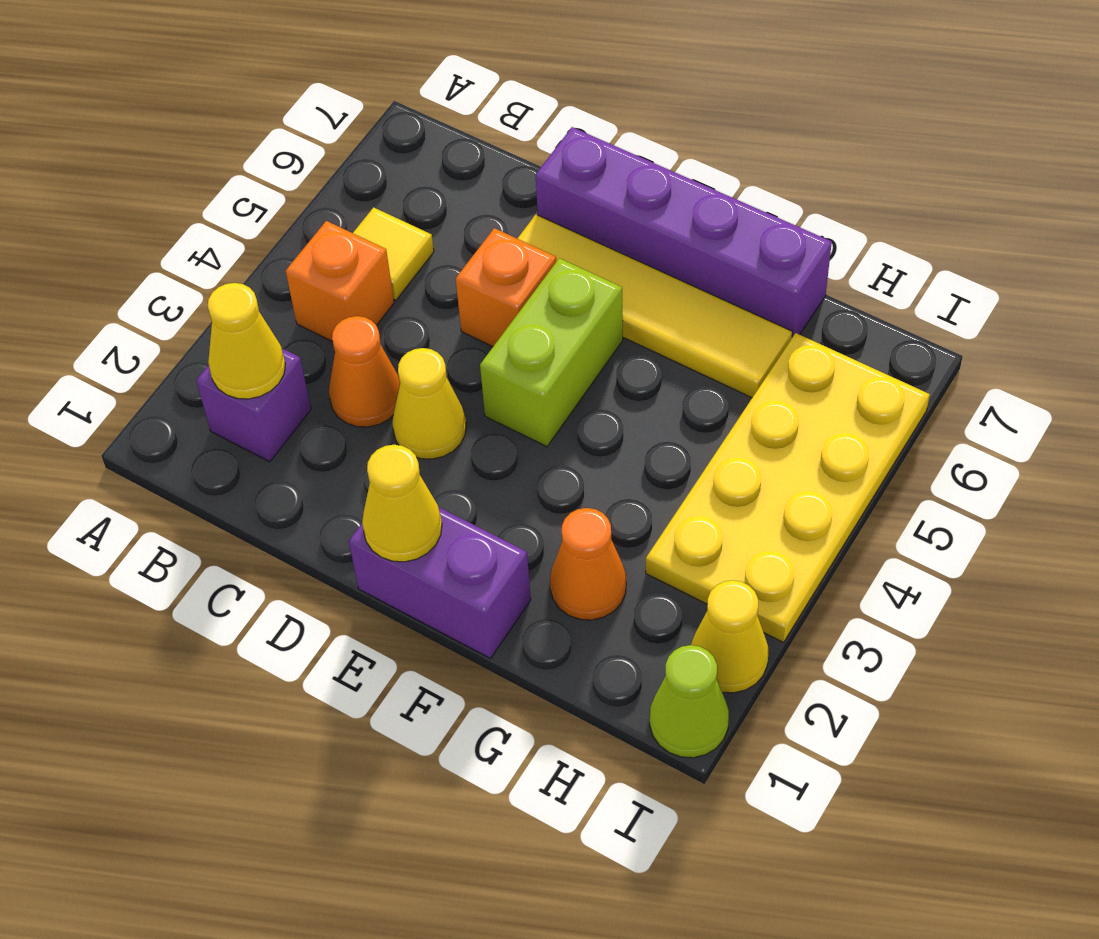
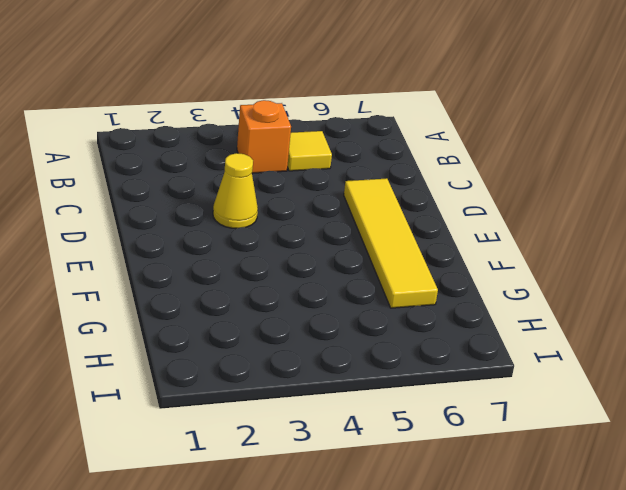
none -> purple 1x1 brick [196,349,311,462]
none -> orange 1x1 cone [329,316,400,427]
none -> orange 1x1 brick [456,228,556,347]

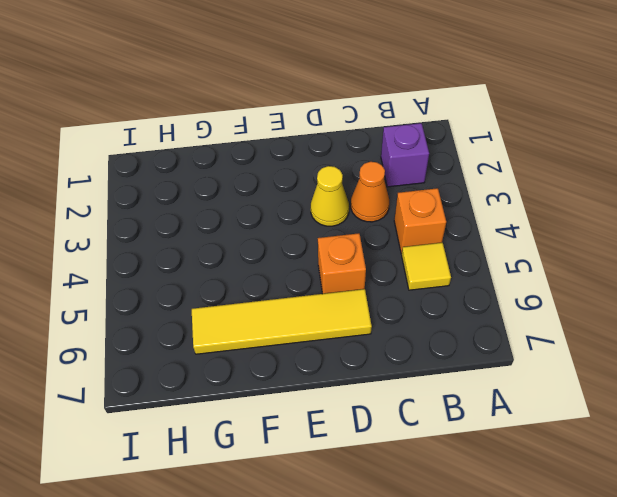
none -> purple 1x4 brick [536,127,832,337]
none -> purple 1x2 brick [349,507,531,658]
none -> lime 1x2 brick [480,258,623,447]

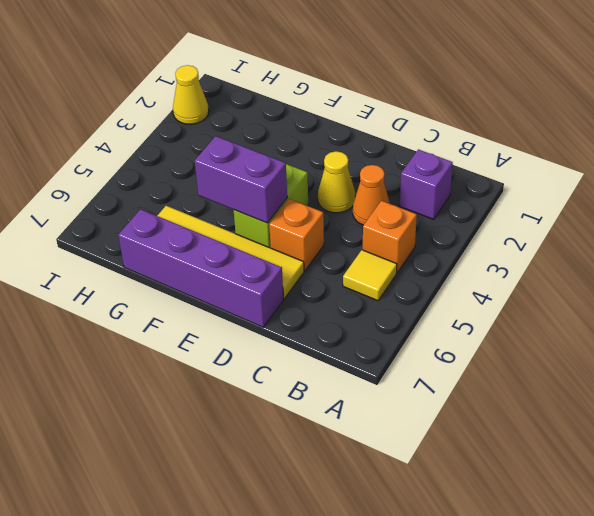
purple 1x2 brick [195,136,287,223] -> purple 1x2 brick moved to [349,507,531,658]
none -> orange 1x1 cone [550,508,626,620]
none -> yellow 2x4 plate [646,333,930,642]
none -> lime 1x1 cone [650,645,729,758]

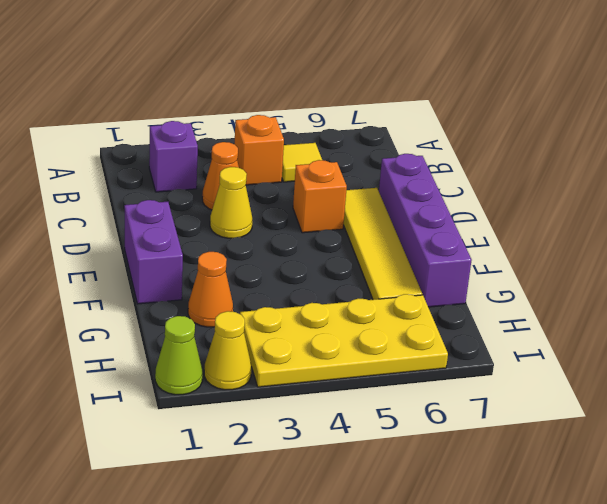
none -> lime 1x2 brick [480,258,623,447]
none -> yellow 1x1 cone [208,283,285,399]
none -> yellow 1x1 cone [362,445,442,562]

